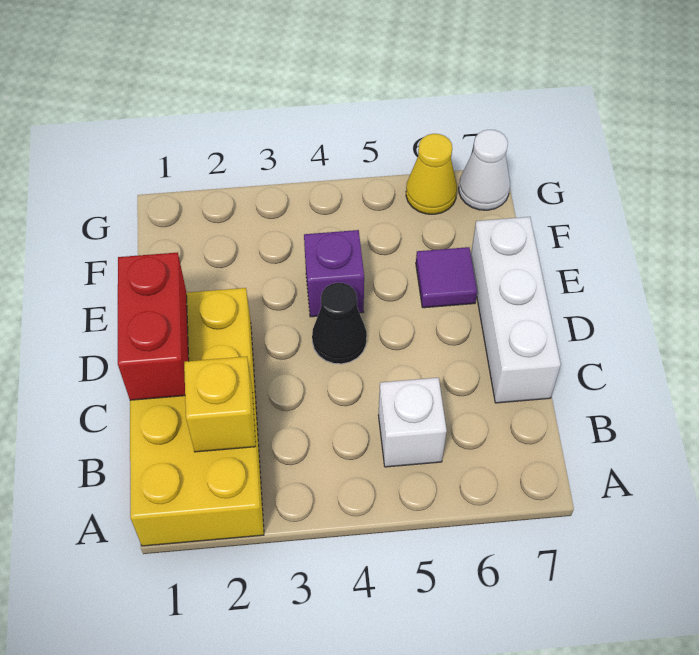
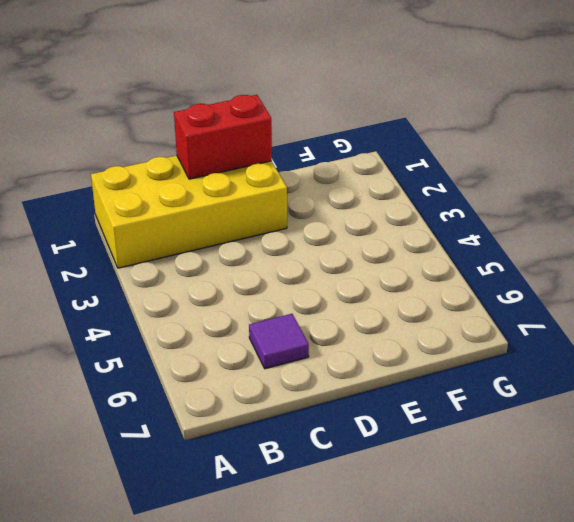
purple 1x1 tile [249,314,309,369] -> purple 1x1 tile moved to [416,247,477,308]
none -> white 1x1 brick [378,378,447,467]
none -> white 1x3 brick [471,217,561,403]

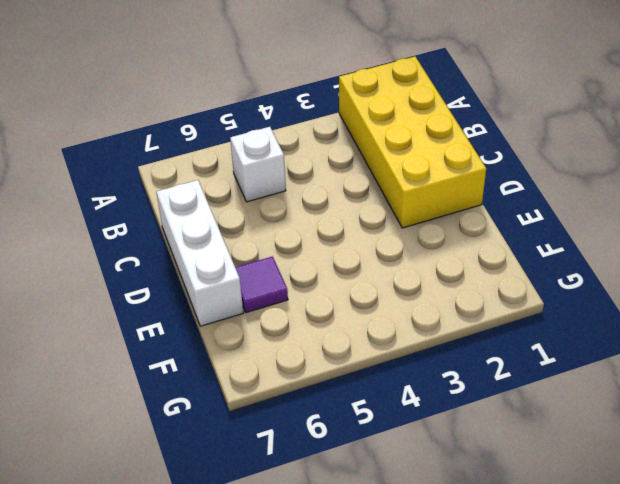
none -> black 1x1 cone [312,283,367,364]
none -> purple 1x1 brick [304,230,364,317]

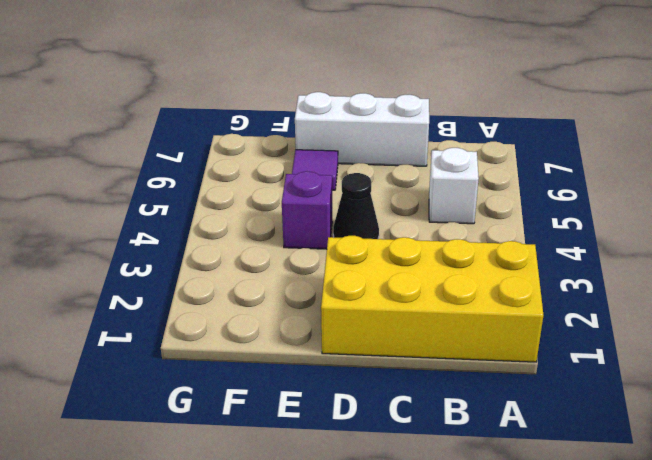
none -> yellow 1x1 cone [406,134,457,214]
none -> white 1x1 cone [459,130,510,210]

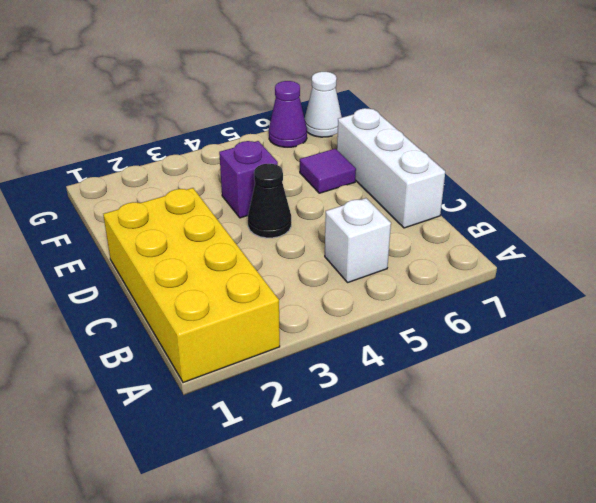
purple 1x1 cone [269,81,307,147] -> yellow 1x1 cone [406,134,457,214]
none -> yellow 1x1 brick [184,357,256,452]
none -> red 1x2 brick [118,252,189,400]

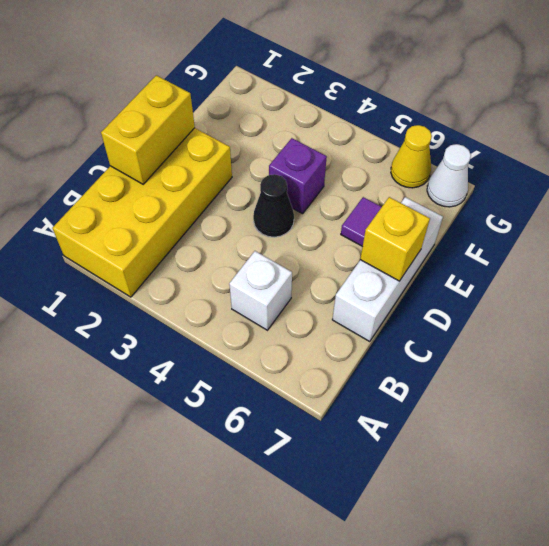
yellow 1x2 brick [101,75,195,184] -> red 1x2 brick [118,252,189,400]
yellow 1x1 brick [360,197,430,281] -> yellow 1x1 brick moved to [184,357,256,452]

